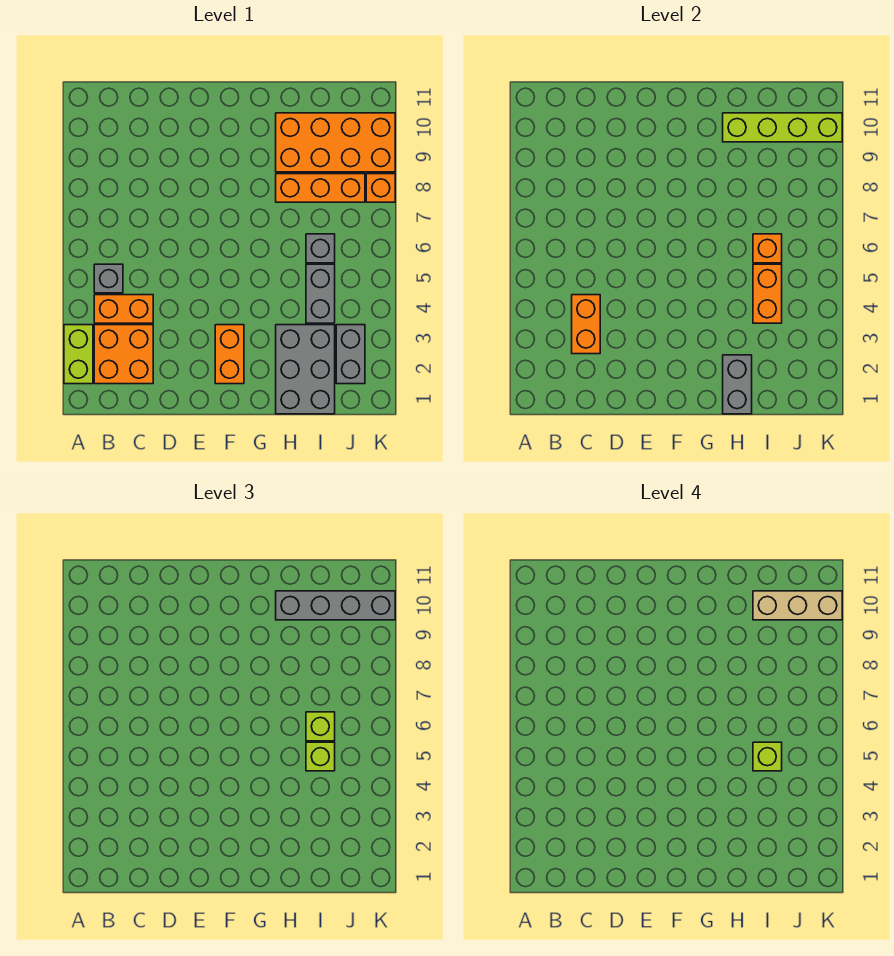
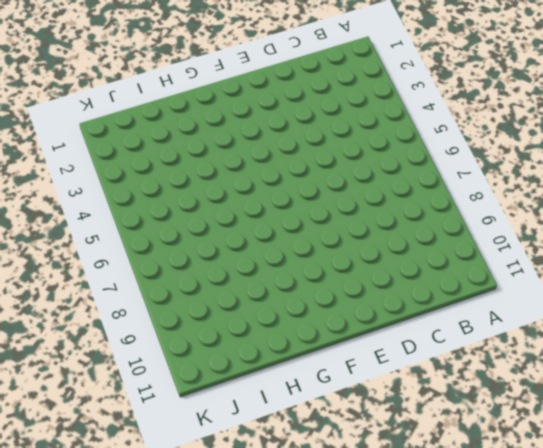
none -> lime 1x2 brick [64,325,93,384]
none -> orange 2x2 brick [94,325,153,384]
none -> orange 1x2 brick [94,295,153,323]

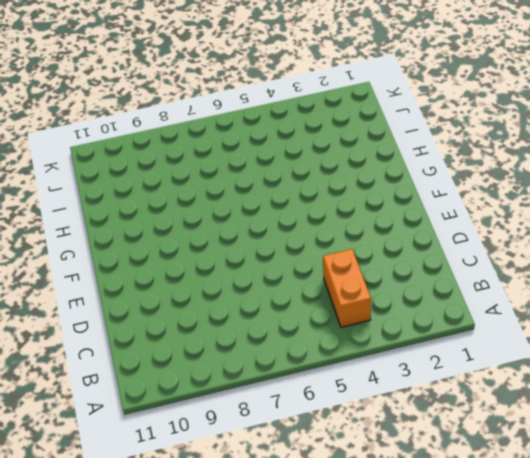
none -> lime 1x2 brick [64,325,93,384]
none -> orange 2x2 brick [94,325,153,384]
none -> grey 1x1 brick [94,264,123,293]

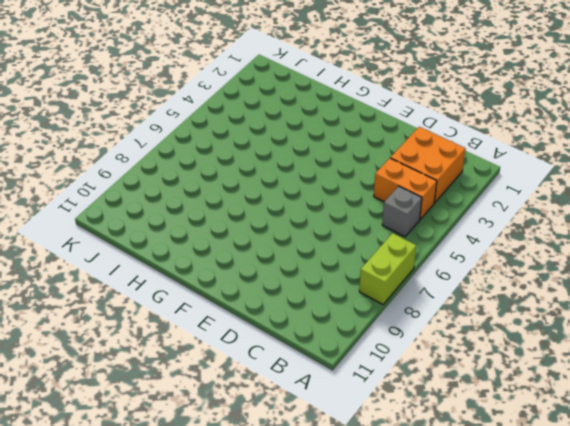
lime 1x2 brick [359,233,416,304] -> lime 1x2 brick moved to [64,325,93,384]
none -> orange 1x2 brick [215,325,244,384]
none -> grey 2x3 brick [276,325,335,414]
none -> orange 1x3 brick [276,174,365,202]

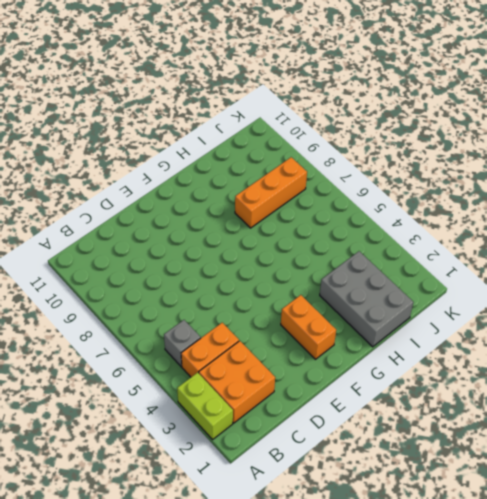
none -> orange 2x4 brick [276,113,395,172]
none -> grey 1x2 brick [306,264,335,323]
none -> grey 1x1 brick [306,234,335,263]

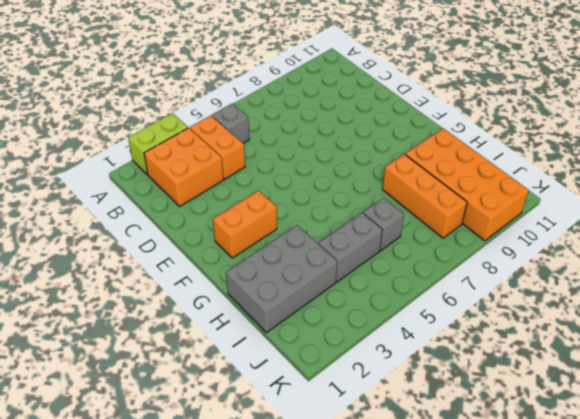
none -> grey 1x2 brick [336,325,365,384]
none -> orange 1x1 brick [366,174,395,202]
none -> orange 1x2 brick [572,295,600,354]

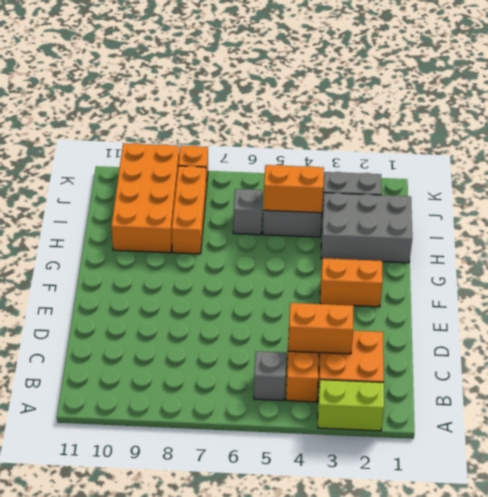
none -> grey 1x2 brick [723,355,752,414]
none -> lime 1x4 brick [723,113,842,142]
none -> orange 1x1 brick [753,234,782,263]

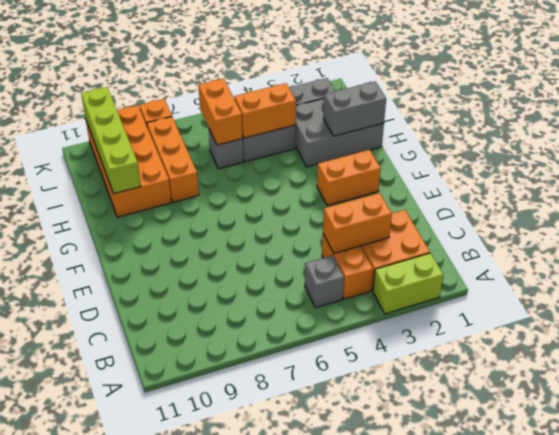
orange 1x2 brick [198,79,243,145] -> orange 1x1 brick [753,234,782,263]
none -> grey 1x4 brick [276,591,395,620]
none -> lime 1x1 brick [306,742,335,771]
none -> lime 1x1 brick [306,712,335,741]

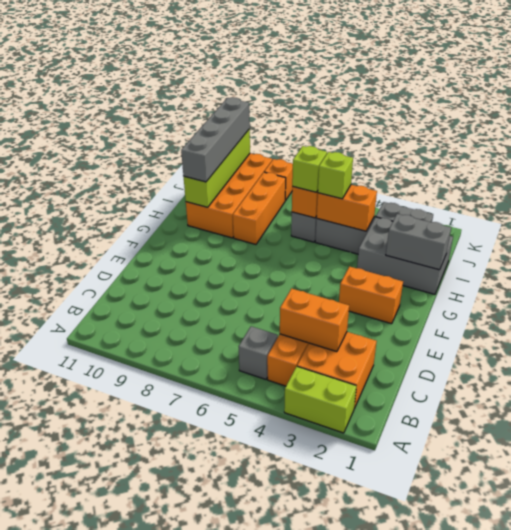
none -> lime 1x1 brick [753,742,782,771]
none -> tan 1x3 brick [753,591,842,620]

